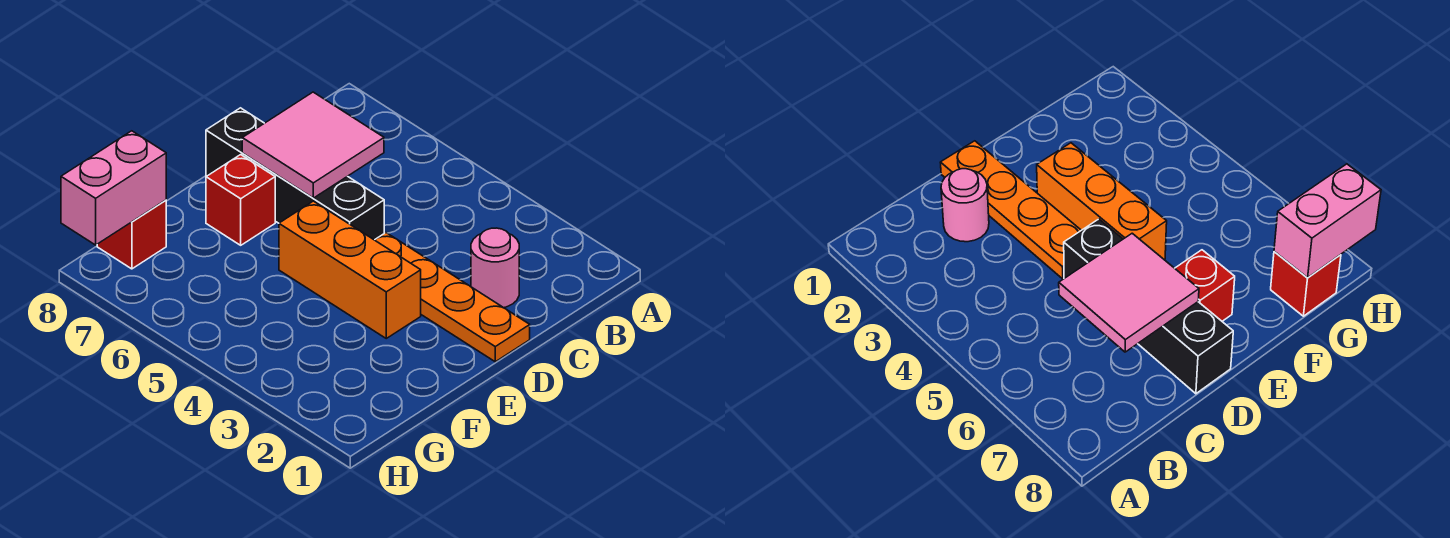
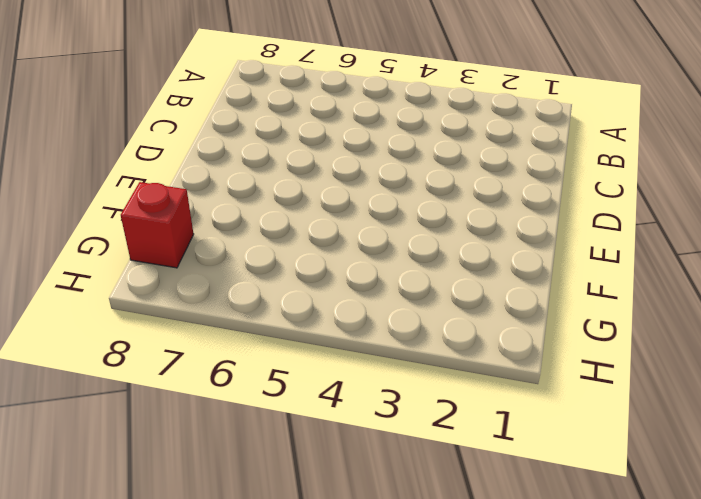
none -> pink 1x1 round brick [471,228,519,308]
none -> orange 1x4 plate [375,233,530,362]

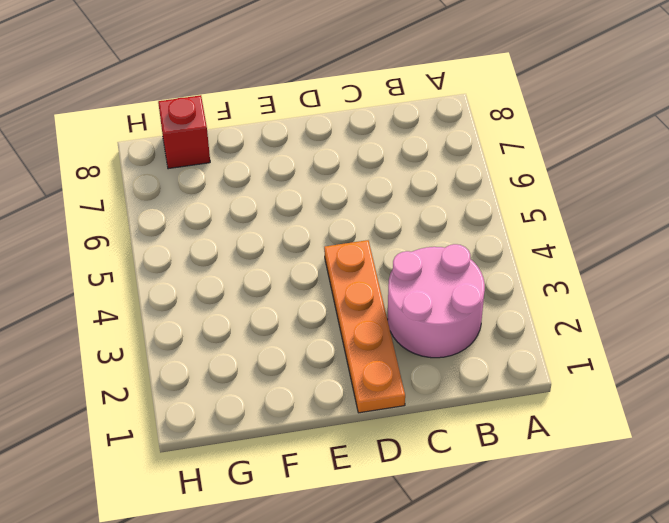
pink 2x2 round brick [388,244,485,358] -> pink 1x1 round brick [471,228,519,308]
none -> black 1x4 brick [206,108,384,240]
none -> orange 1x3 brick [279,201,421,338]

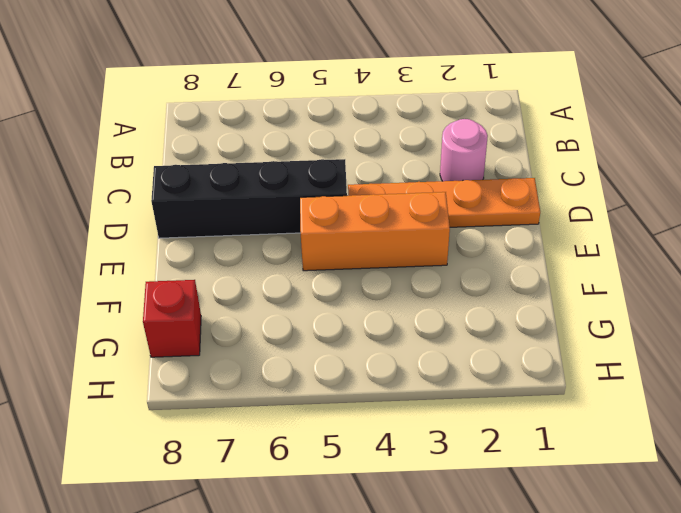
none -> red 1x1 brick [206,155,275,245]
none -> pink 2x2 tile [242,92,384,198]

